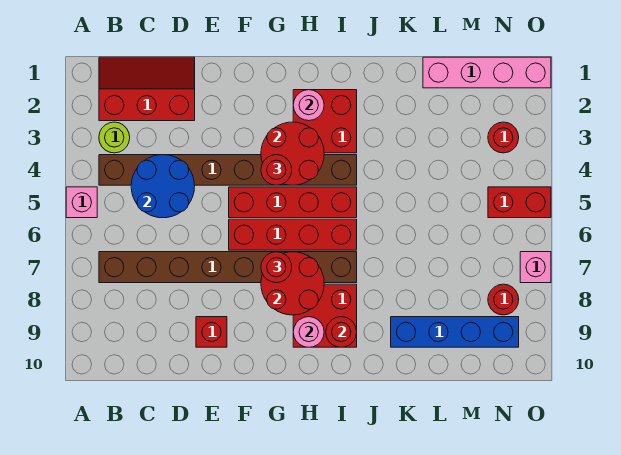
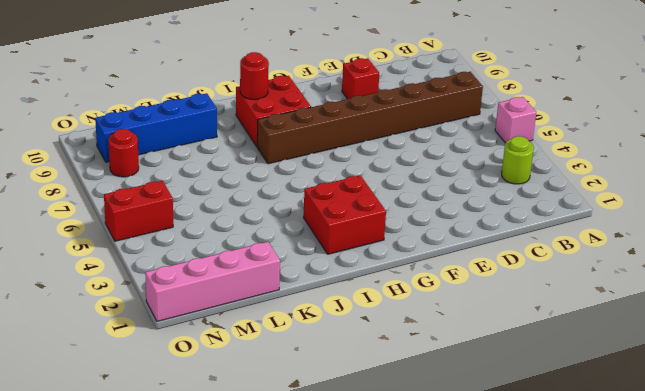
none -> red 2x3 slope [99,57,195,121]
none -> brown 1x8 brick [99,155,357,185]
none -> red 1x4 brick [229,187,357,218]

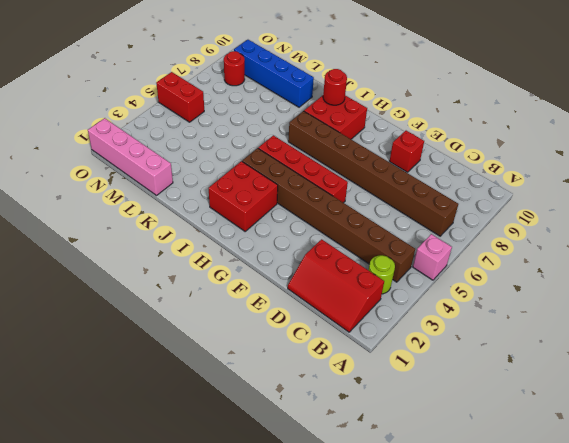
none -> red 1x4 brick [229,219,357,250]
none -> red 1x1 round brick [488,122,519,153]
none -> pink 1x1 brick [520,252,551,283]

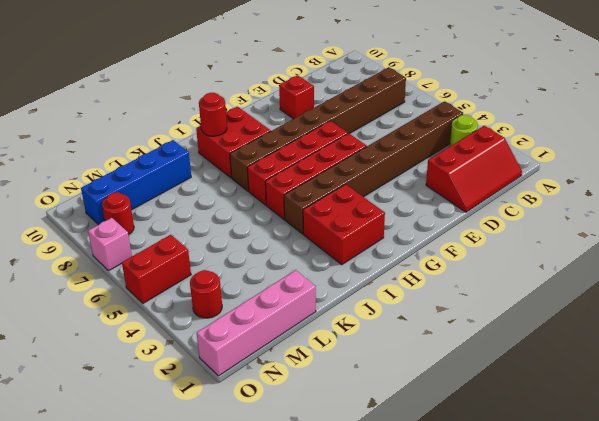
none -> pink 1x1 brick [66,187,97,218]
none -> blue 2x2 round brick [131,155,195,218]
none -> red 2x2 round brick [261,122,324,185]

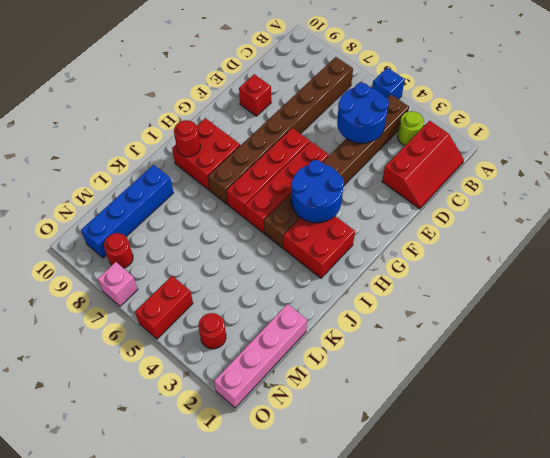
blue 1x1 brick [372,68,405,99] -> pink 1x1 brick [66,187,97,218]
blue 2x2 round brick [291,160,344,223] -> red 2x2 round brick [261,122,324,185]
none -> red 2x2 round brick [261,252,324,315]
none -> pink 1x1 round brick [293,90,324,121]
none -> pink 1x1 round brick [293,317,324,347]

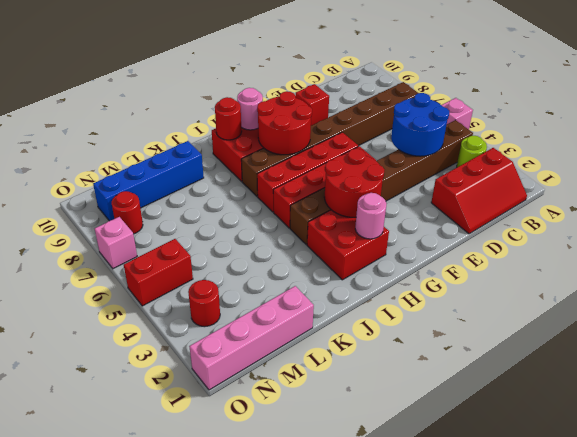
none -> red 1x1 round brick [261,155,292,185]
none -> red 1x1 round brick [261,252,292,283]

